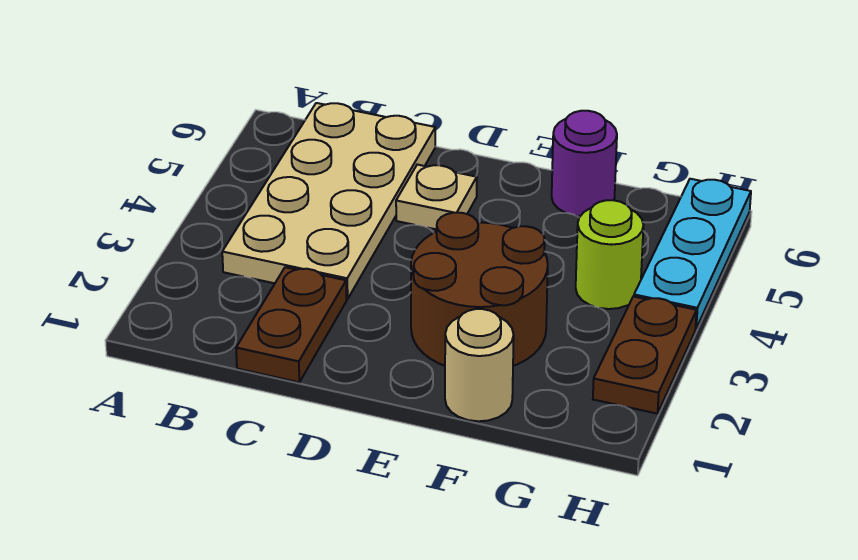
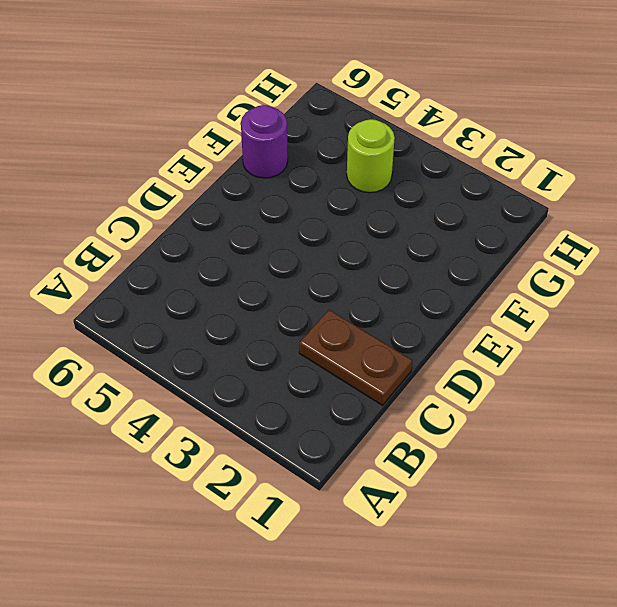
none -> tan 2x4 plate [222,103,435,299]
none -> tan 1x1 plate [396,165,477,229]

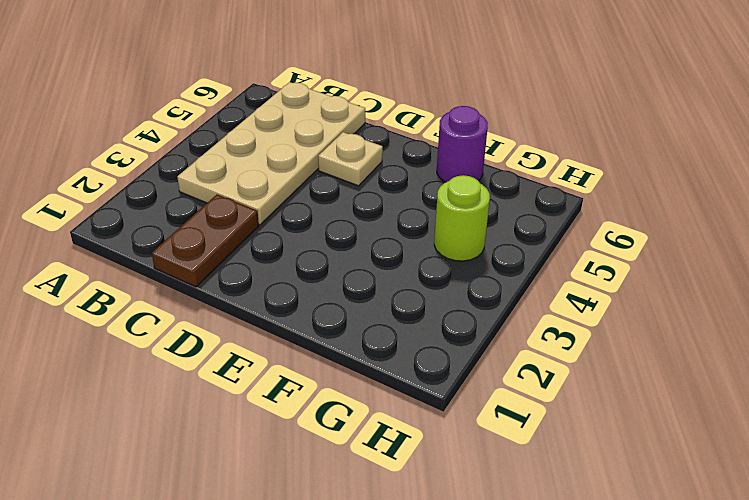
none -> brown 2x2 round brick [411,213,548,366]
none -> tan 1x1 round brick [445,309,514,421]

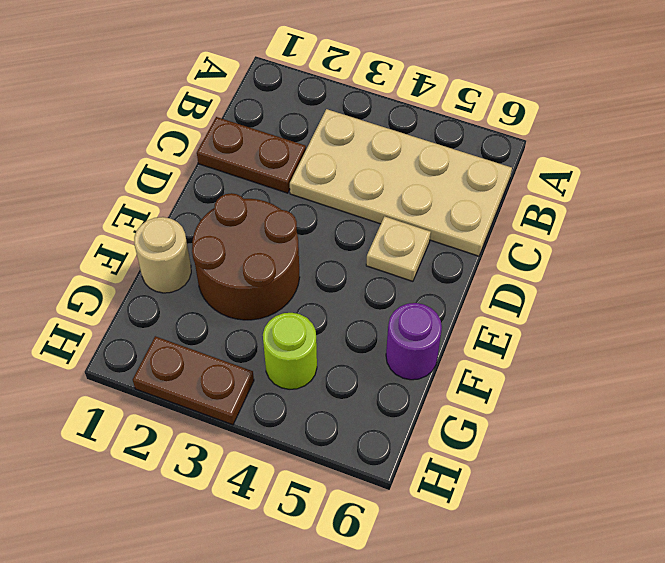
none -> cyan 1x3 plate [634,179,751,328]

